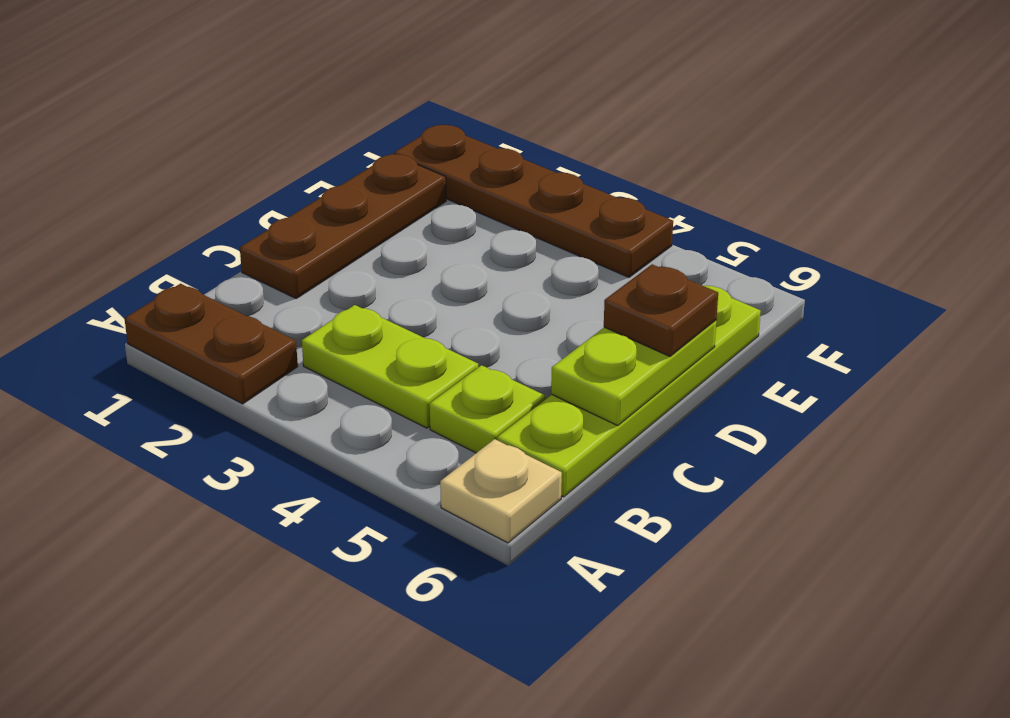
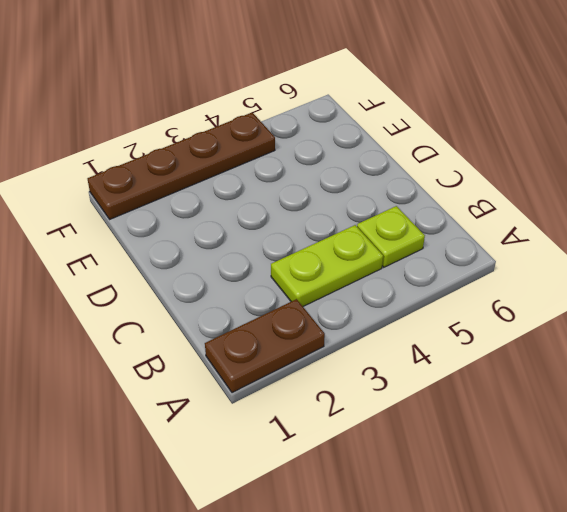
none -> tan 1x1 plate [440,439,562,543]
none -> lime 1x4 plate [497,286,761,497]

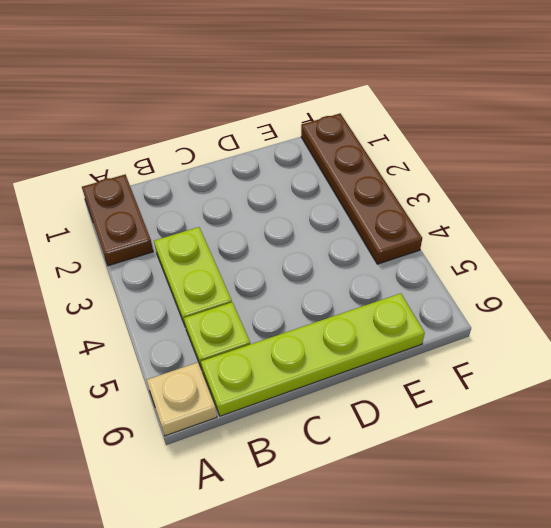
none -> brown 1x3 plate [240,154,446,298]
none -> lime 1x2 plate [551,320,716,425]

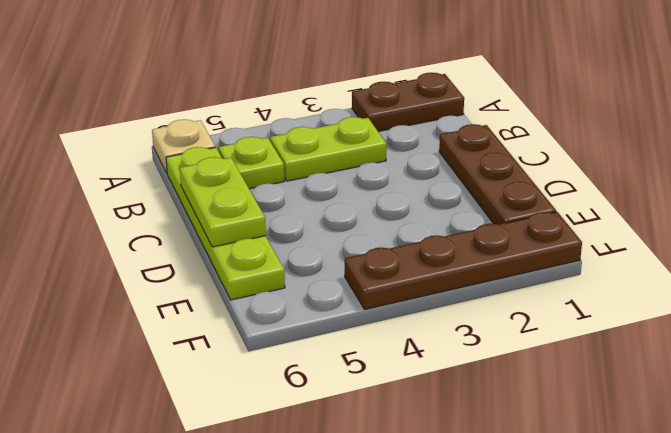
none -> brown 1x1 plate [604,264,718,356]

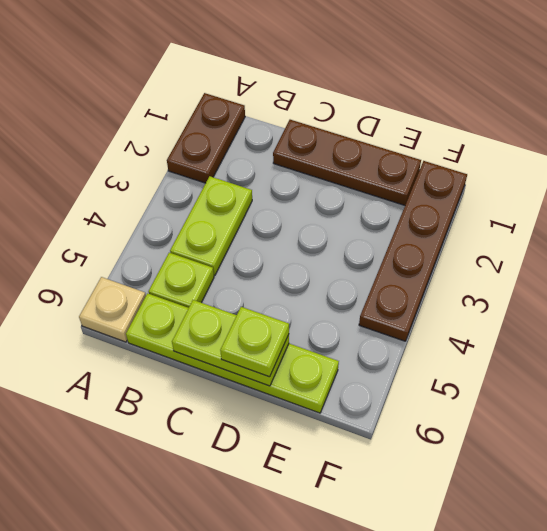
lime 1x1 plate [220,307,289,377] -> brown 1x1 plate [604,264,718,356]

